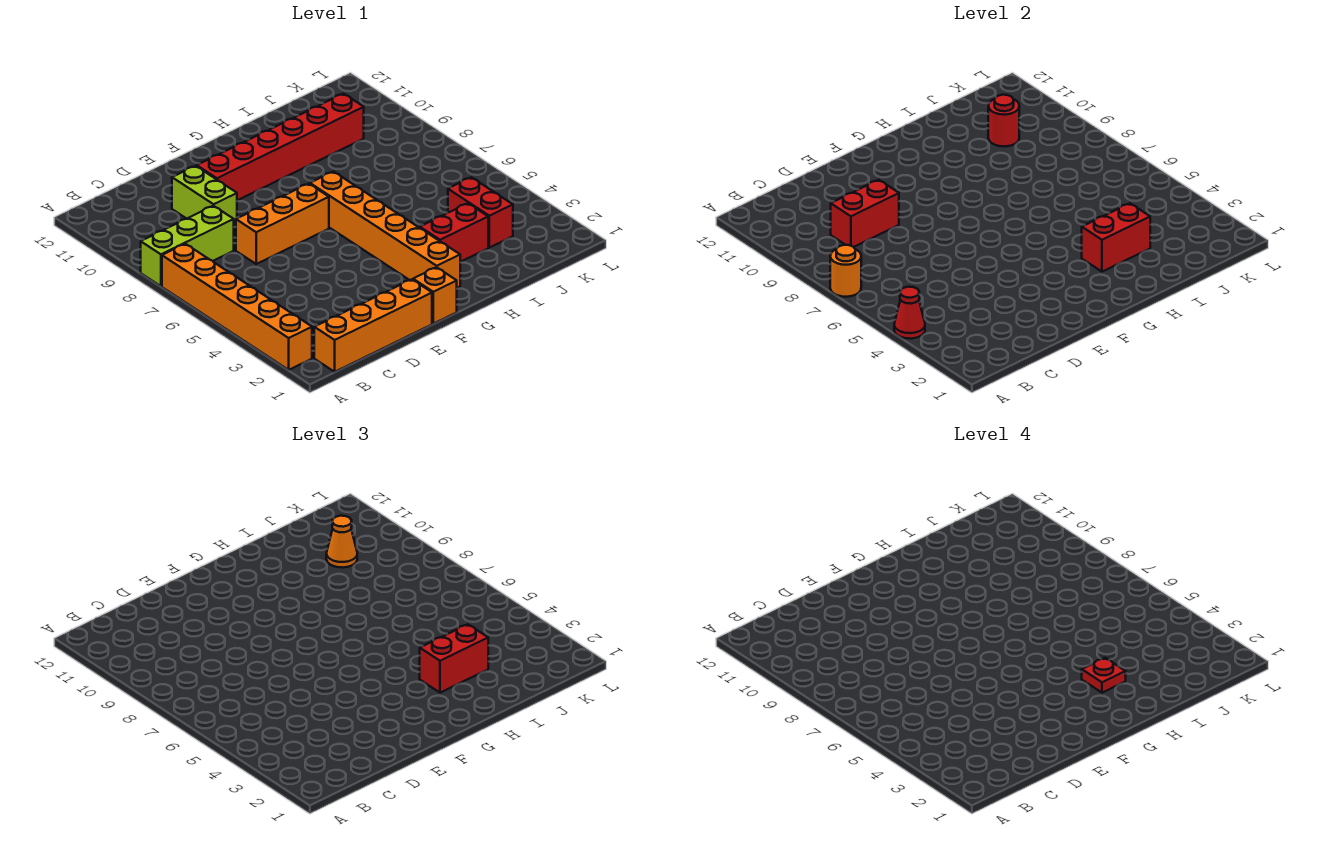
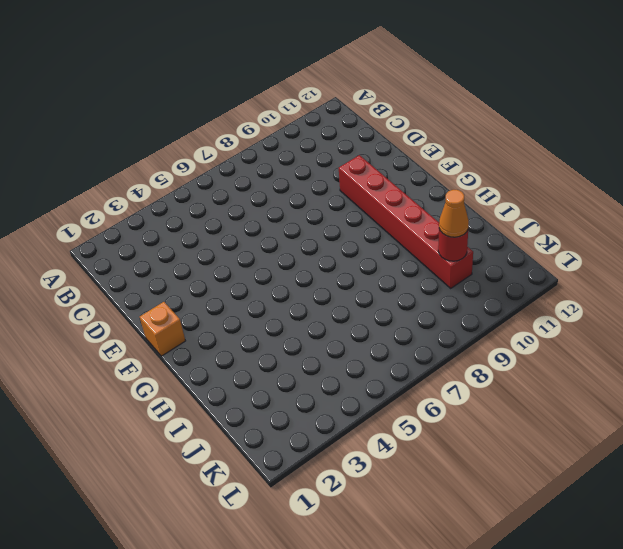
none -> orange 1x6 brick [162,244,312,370]
none -> lime 1x3 brick [141,206,234,286]
none -> orange 1x4 brick [314,279,432,372]

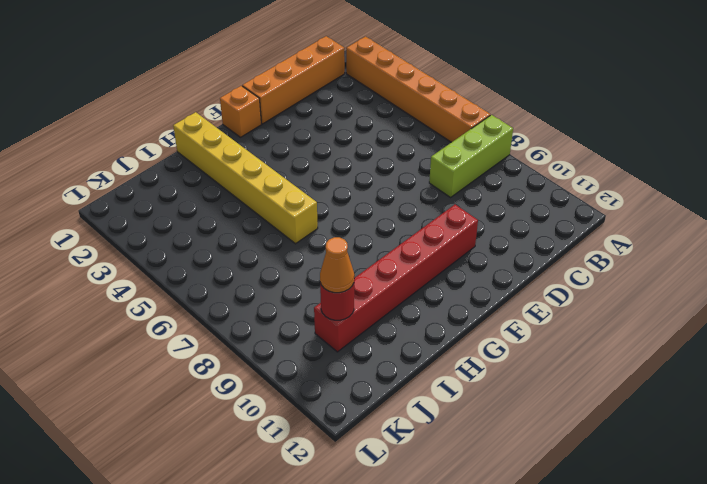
yellow 1x6 brick [173,112,318,244] -> red 1x2 brick [420,203,488,262]
none -> orange 1x3 brick [236,184,329,264]
none -> lime 1x2 brick [172,166,237,226]
none -> orange 1x6 brick [310,172,460,288]

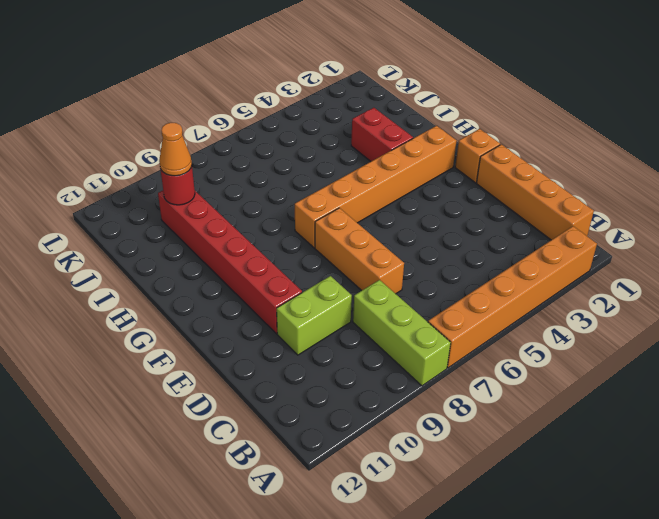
none -> red 1x2 brick [448,177,513,248]
none -> red 1x1 cone [894,287,925,339]
none -> orange 1x1 round brick [830,245,861,297]

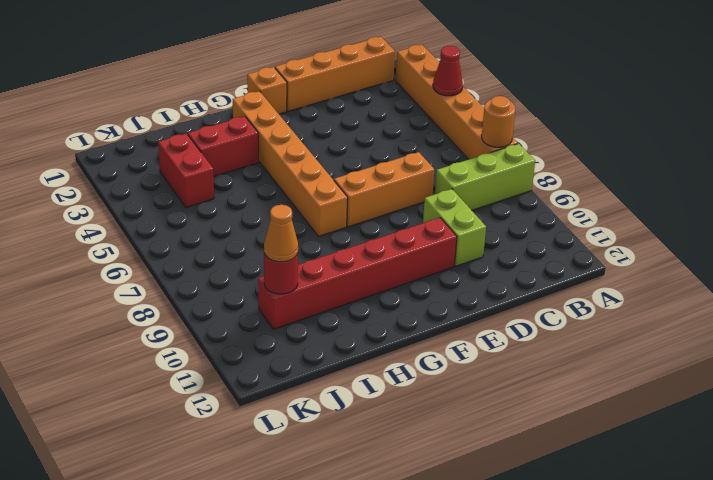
none -> red 1x2 brick [831,180,899,247]
none -> red 1x2 brick [1082,203,1150,272]
none -> red 1x2 brick [420,624,488,693]

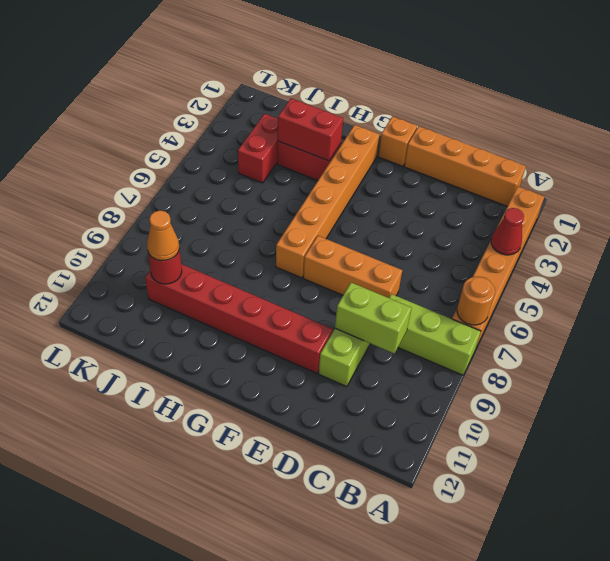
lime 1x2 brick [335,282,411,353] -> red 1x2 brick [831,180,899,247]
none -> red 1x2 brick [420,624,488,693]
none -> red 1x1 plate [1082,658,1126,693]

